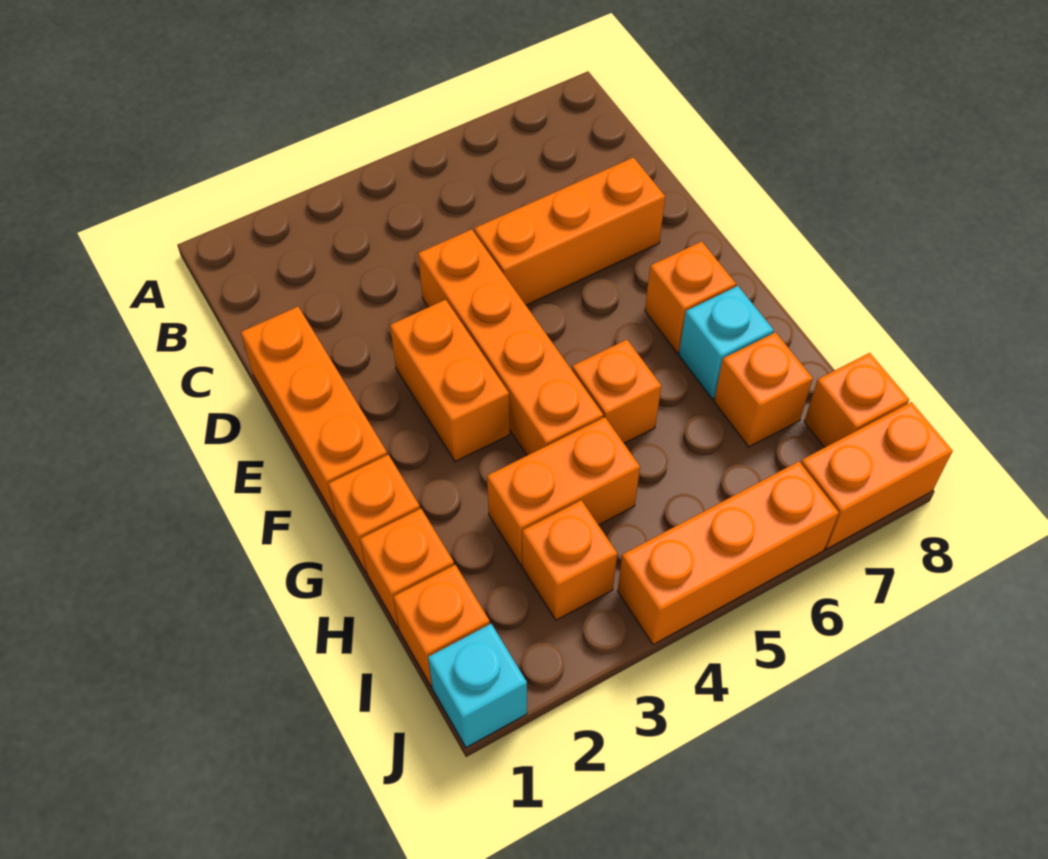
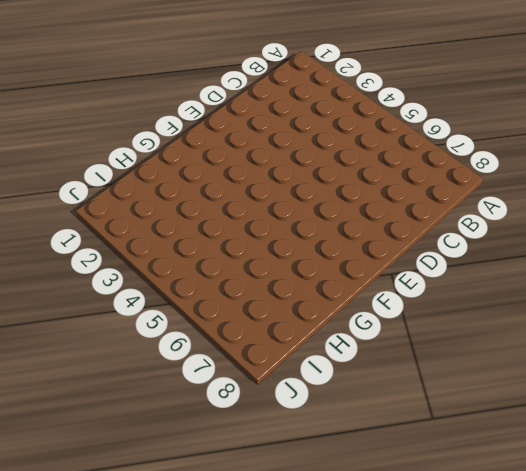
none -> orange 1x3 brick [241,307,387,520]
none -> orange 1x4 brick [418,229,603,455]
none -> orange 1x3 brick [474,157,665,305]

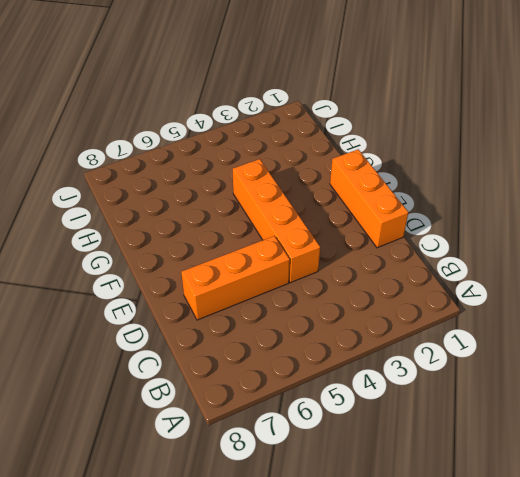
none -> orange 1x2 brick [390,300,510,462]
none -> orange 1x1 brick [645,241,736,353]
none -> orange 1x1 brick [328,455,420,573]

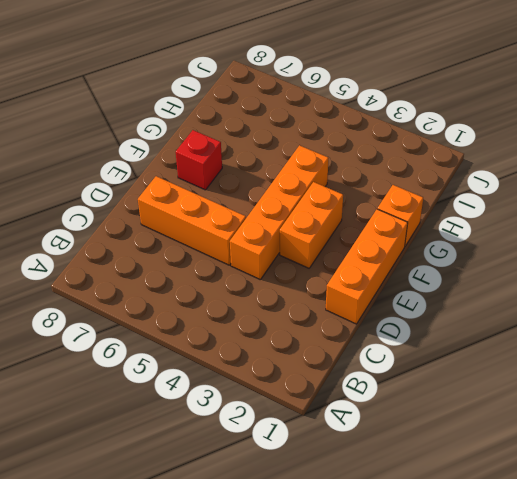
red 1x1 brick [176,130,222,190] -> orange 1x1 brick [645,241,736,353]
none -> orange 1x1 brick [572,340,661,443]
none -> cyan 1x1 brick [679,286,774,399]
none -> orange 1x1 brick [360,509,454,629]

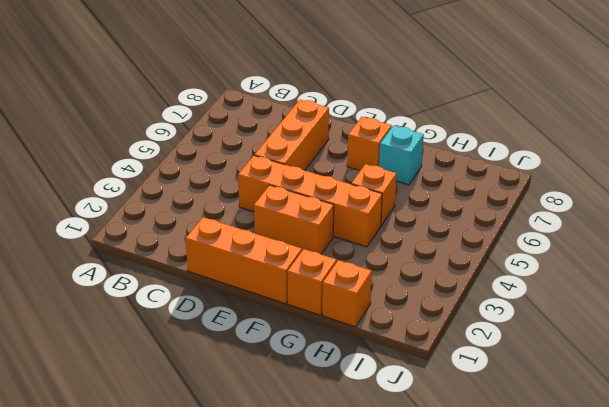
none -> orange 1x2 brick [487,417,640,565]
none -> orange 1x1 brick [714,332,813,447]
none -> orange 1x1 brick [393,565,490,687]

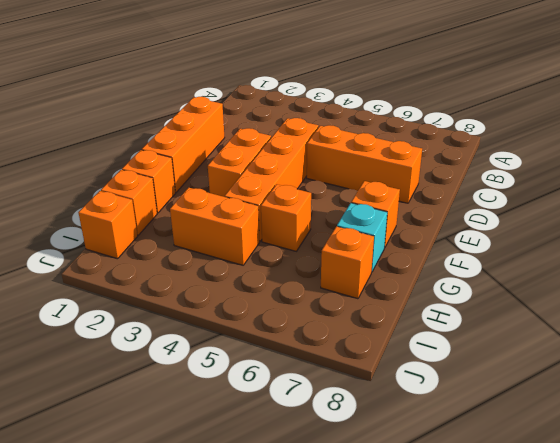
none -> orange 1x1 brick [522,500,617,620]
none -> orange 1x1 brick [804,353,909,447]
none -> cyan 1x1 brick [428,624,527,748]

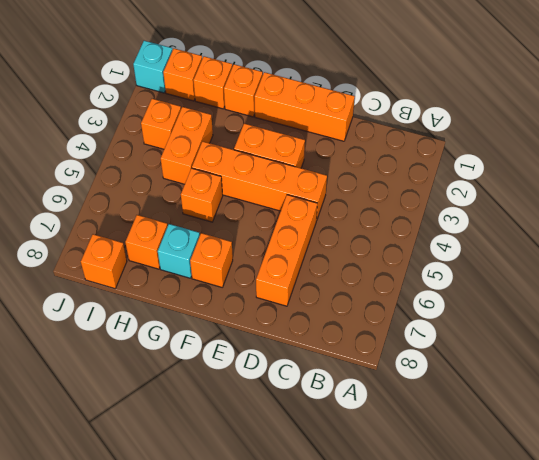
none -> orange 1x3 brick [618,461,839,644]
none -> orange 1x2 brick [801,402,953,549]

